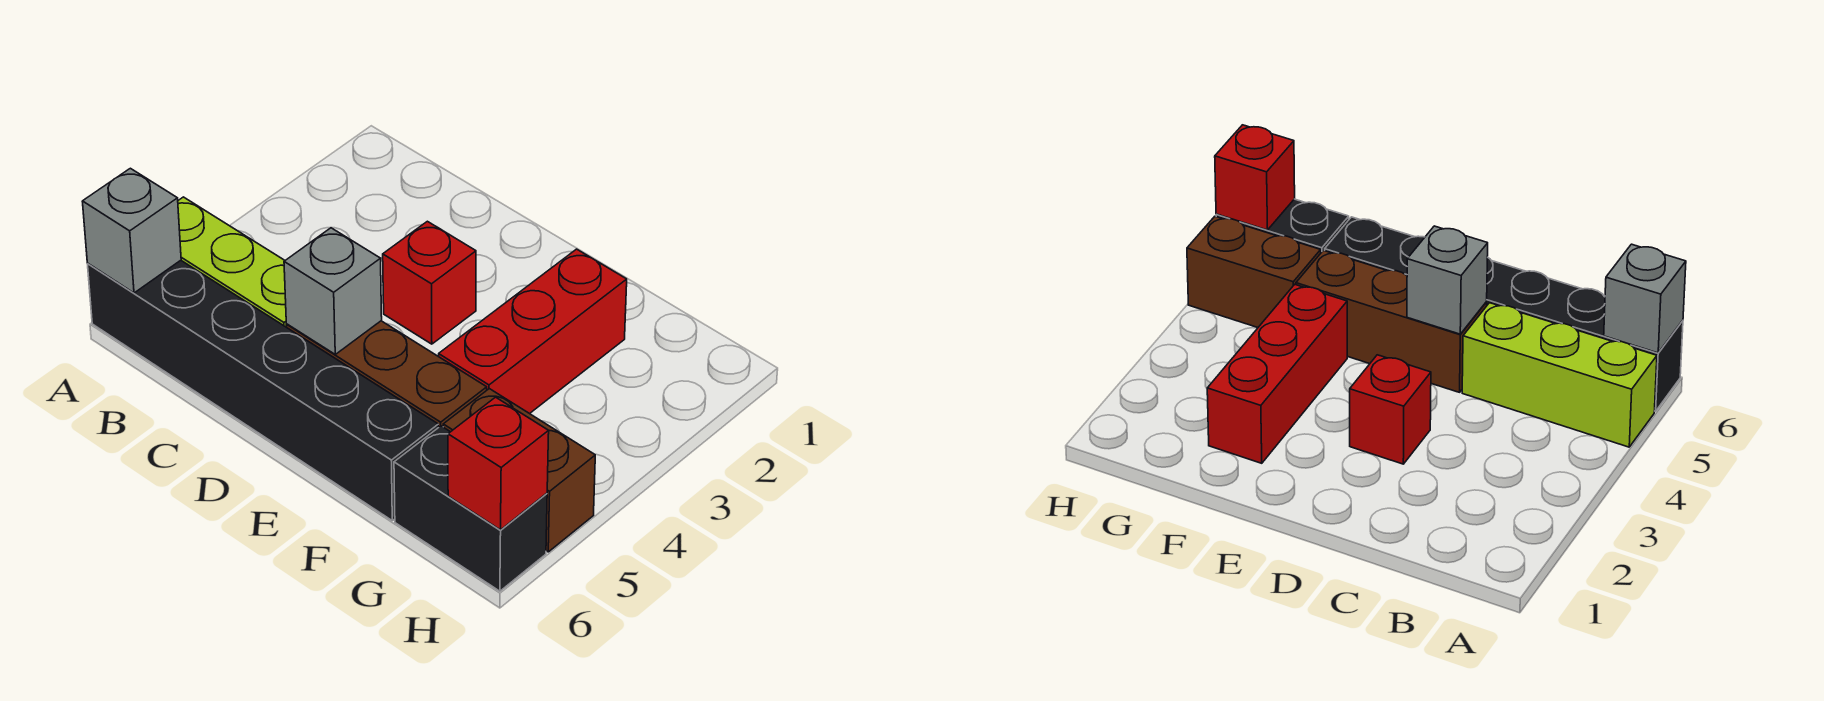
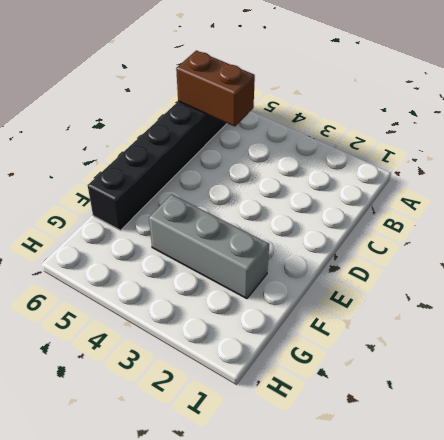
brown 1x2 brick [176,50,255,127] -> brown 1x2 brick turned to [443,389,595,552]
grey 1x3 brick [149,195,269,299] -> red 1x3 brick [439,249,627,414]
none -> lime 1x3 brick [178,197,287,327]
none -> red 1x1 brick [383,221,476,344]

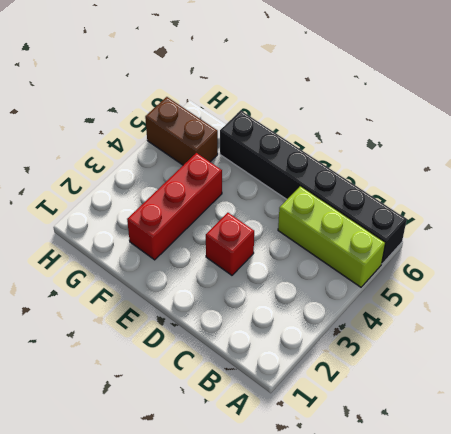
none -> brown 1x3 brick [286,321,487,428]
none -> black 1x2 brick [394,426,547,591]

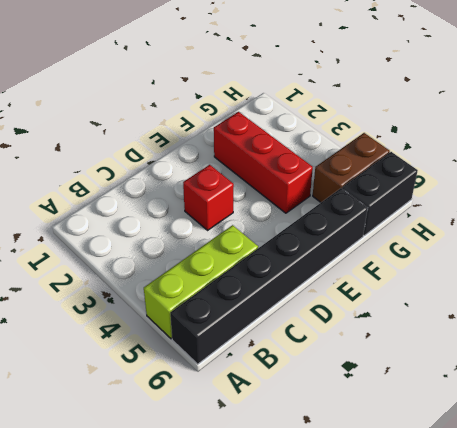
none -> brown 1x3 brick [286,321,487,428]
none -> grey 1x1 brick [82,168,181,293]

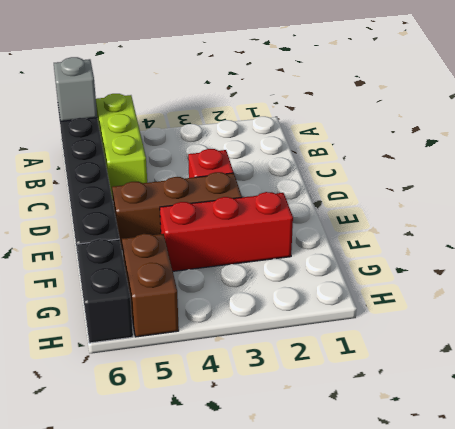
brown 1x3 brick [112,172,242,250] -> brown 1x3 brick turned to [286,321,487,428]
none -> grey 1x1 brick [284,228,382,354]
none -> red 1x1 brick [448,397,549,530]

